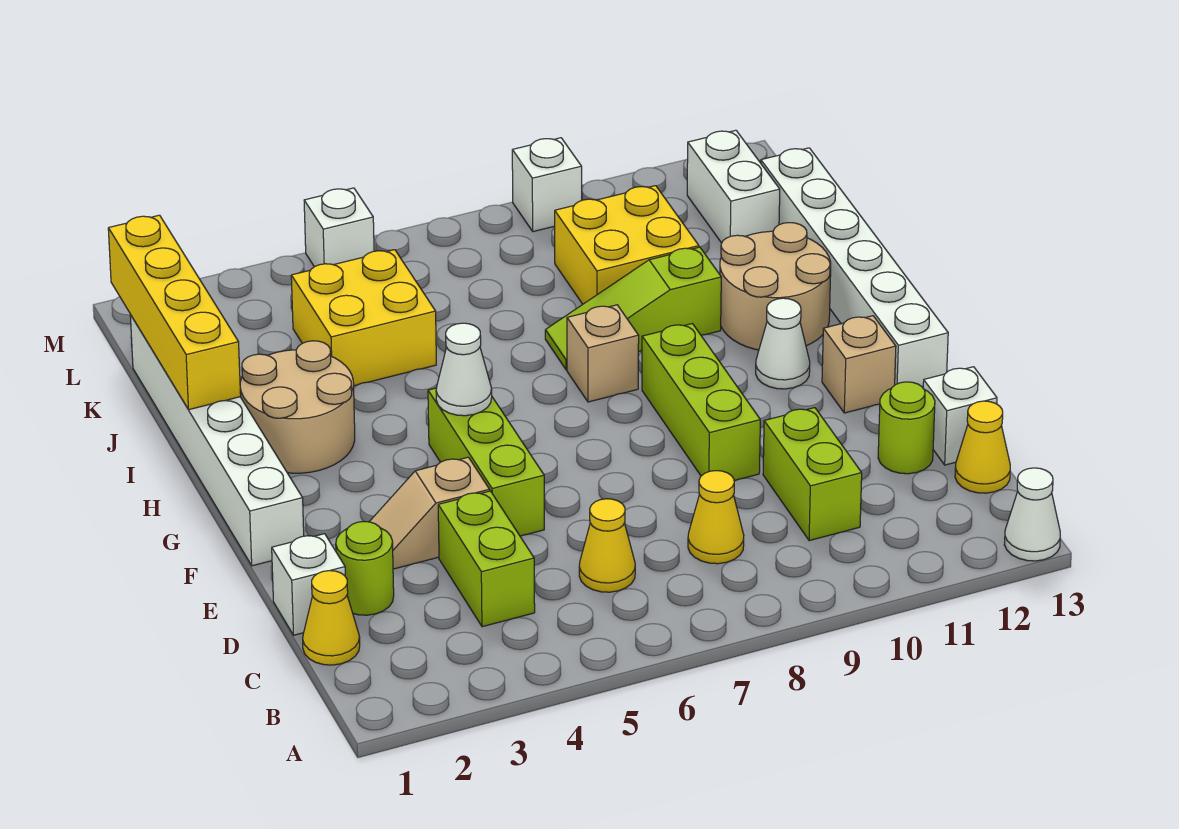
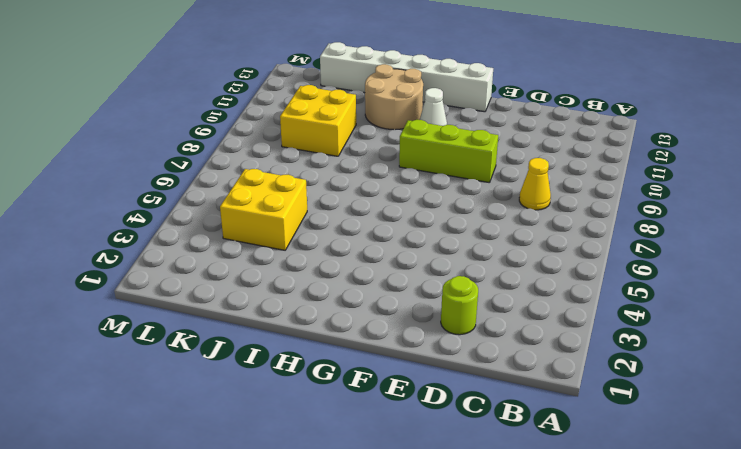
none -> white 1x1 cone [1004,468,1060,561]
none -> yellow 1x1 cone [303,571,360,665]
none -> lime 1x2 brick [438,491,535,627]

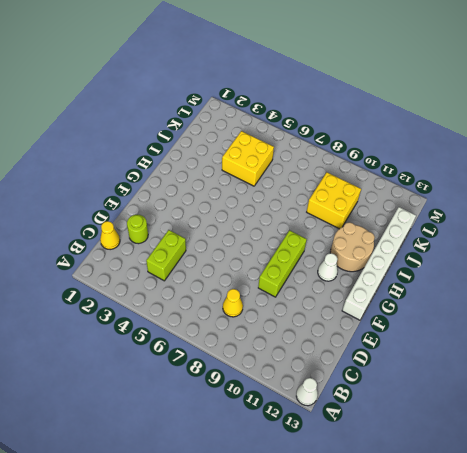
none -> yellow 1x1 cone [579,499,635,592]
none -> lime 1x2 brick [763,408,862,541]
none -> yellow 1x1 cone [955,401,1010,493]

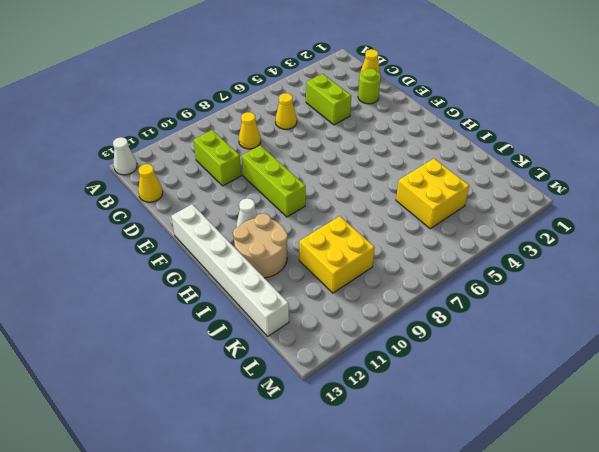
none -> white 1x1 brick [272,534,345,635]
none -> lime 1x1 round brick [878,382,935,474]
none -> white 1x1 brick [923,367,997,465]

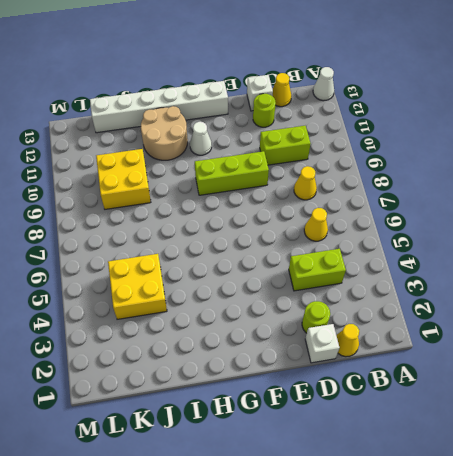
none -> tan 1x2 slope [369,457,490,569]
none -> lime 1x3 brick [428,388,544,536]
none -> white 1x6 brick [130,315,304,566]

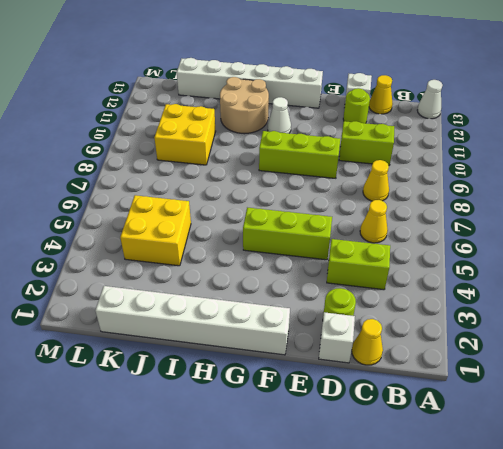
none -> tan 1x2 slope [369,457,490,569]
none -> tan 1x1 brick [822,316,896,413]
none -> tan 2x2 round brick [240,341,355,473]

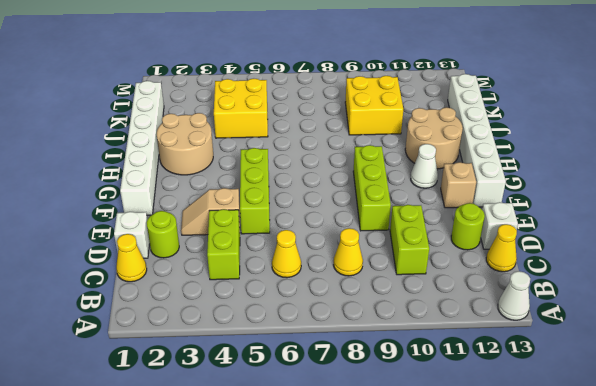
none -> tan 1x1 brick [567,305,639,402]
none -> lime 1x3 slope [545,247,721,370]
none -> white 1x2 brick [687,130,780,243]

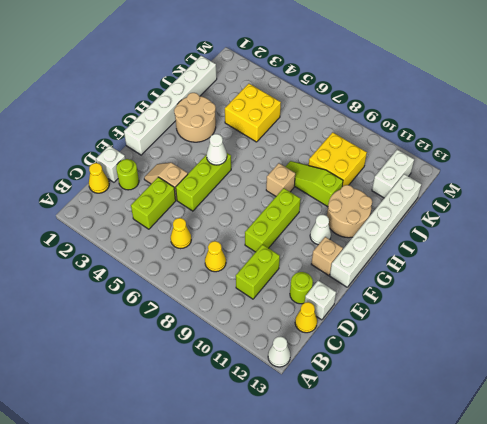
none -> white 1x1 brick [304,188,374,267]
none -> white 1x1 brick [512,138,582,232]
none -> yellow 1x4 brick [108,215,241,410]

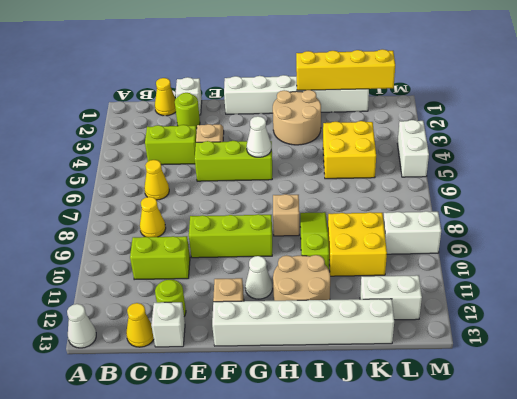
white 1x2 brick [383,211,441,254] -> white 1x1 brick [512,138,582,232]
white 1x2 brick [397,120,429,177] -> white 1x1 brick [304,188,374,267]

